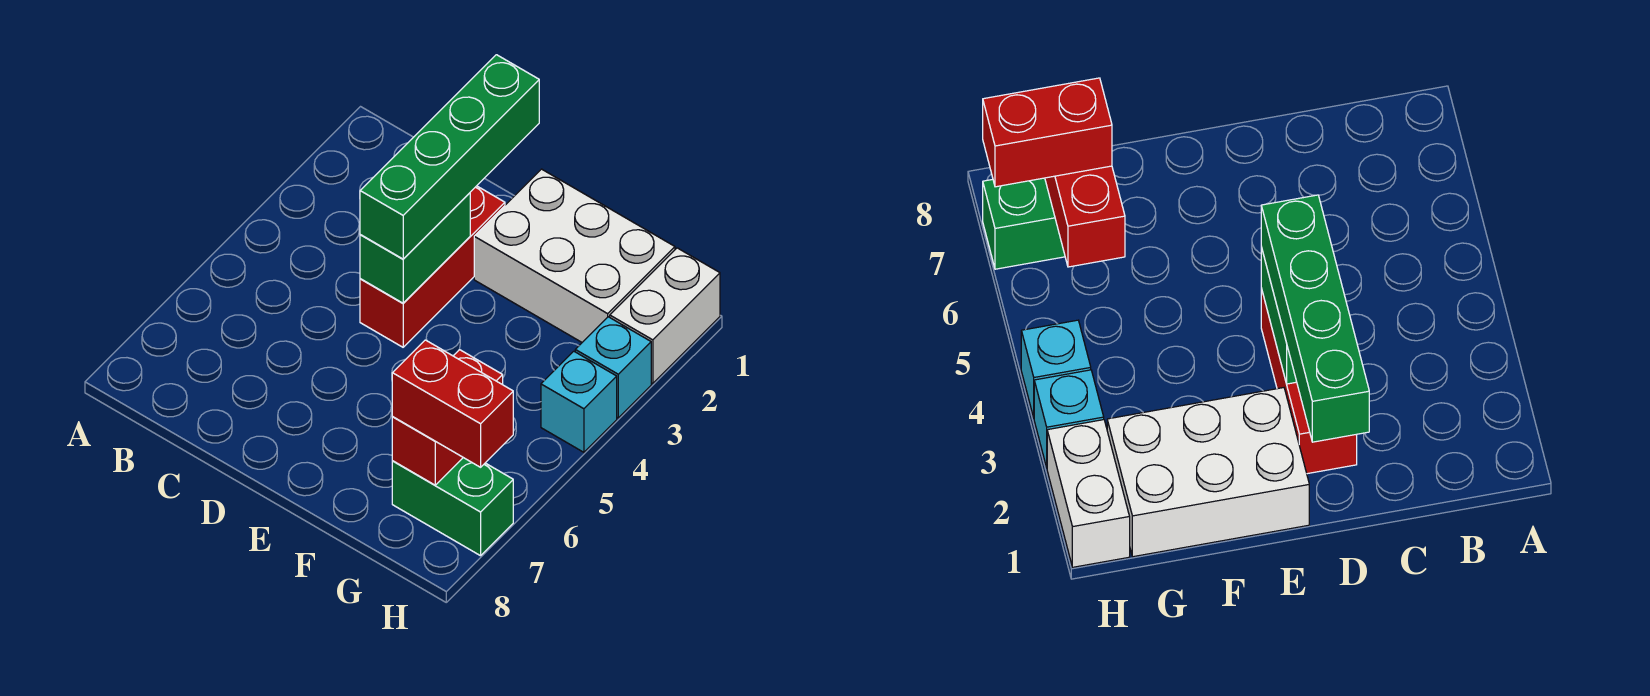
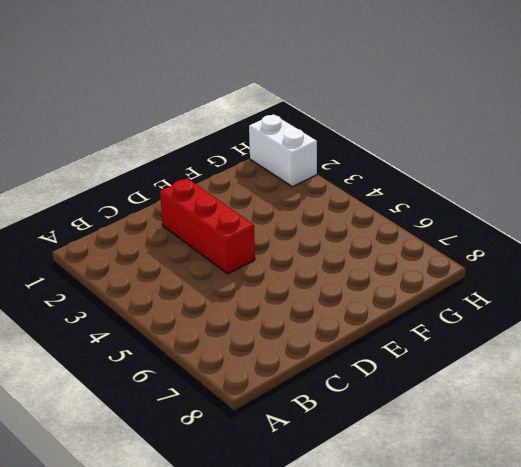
none -> white 2x3 brick [474,169,675,342]
none -> green 1x2 brick [392,458,513,556]

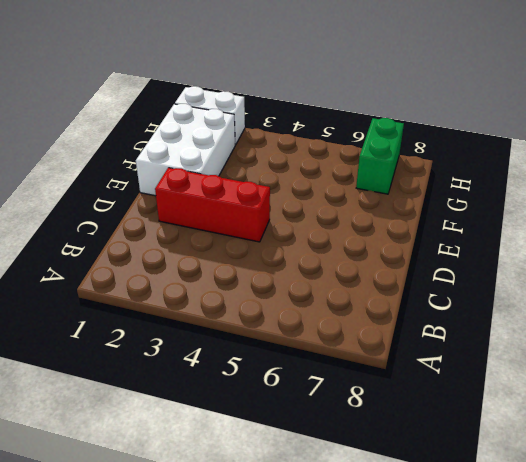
none -> cyan 1x1 brick [575,317,651,418]
none -> cyan 1x1 brick [541,351,617,452]

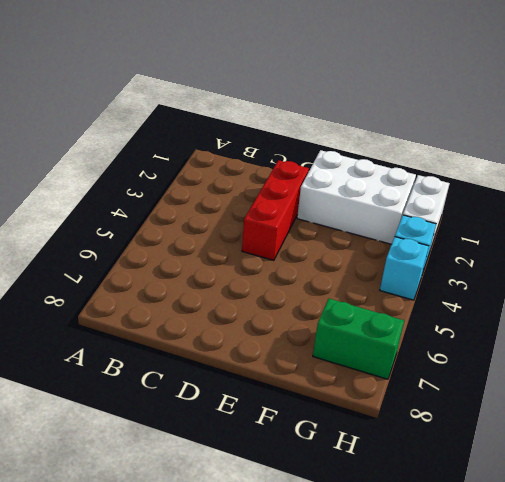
none -> green 1x2 brick [360,193,470,303]
none -> red 1x2 brick [392,350,503,485]

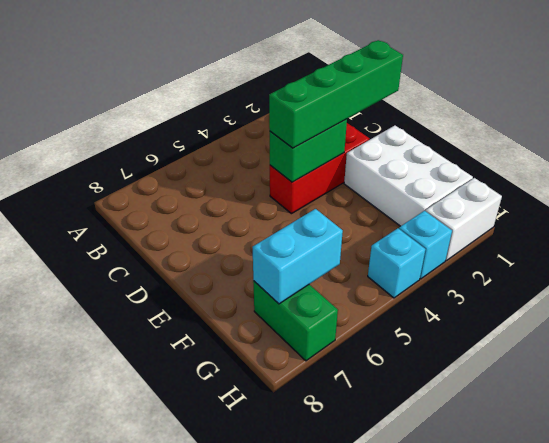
cyan 1x2 brick [252,209,343,304] -> red 1x2 brick [392,350,503,485]
none -> red 1x2 brick [392,340,513,467]

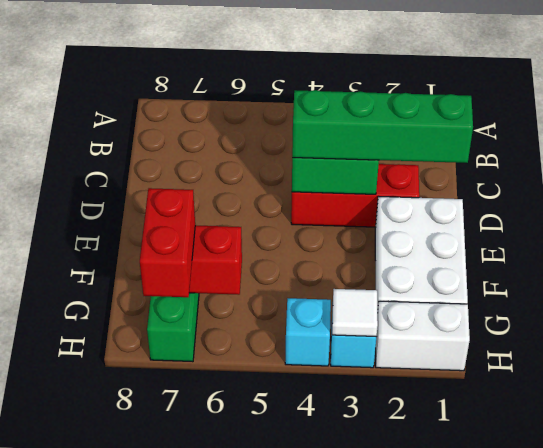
white 1x1 tile [332,289,378,337] -> none

